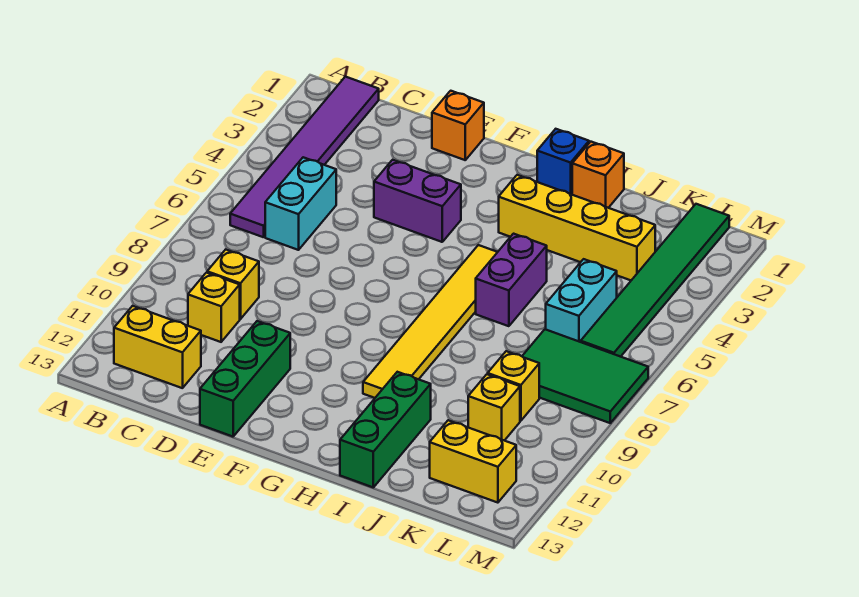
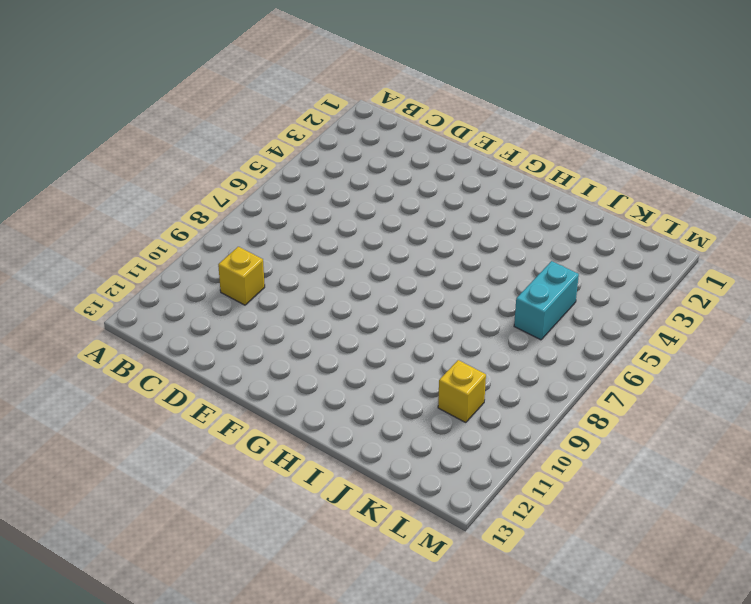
none -> purple 1x6 tile [230,77,379,237]
none -> yellow 1x2 brick [114,306,201,388]
none -> cyan 1x2 brick [265,157,336,250]

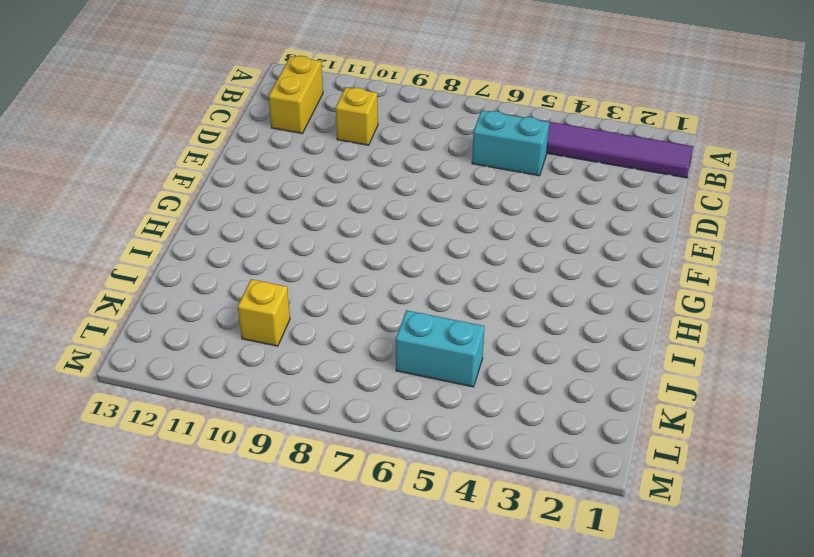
none -> yellow 1x1 brick [207,250,259,319]
none -> orange 1x1 brick [432,91,484,160]
none -> purple 1x2 brick [374,160,461,242]

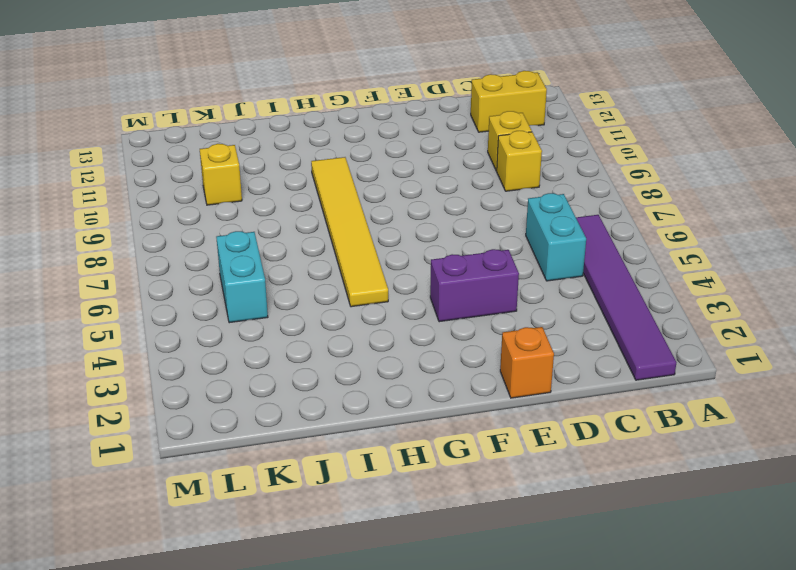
none -> green 1x3 brick [200,321,290,437]
none -> blue 1x1 brick [537,129,589,195]
none -> yellow 1x4 brick [499,175,655,280]

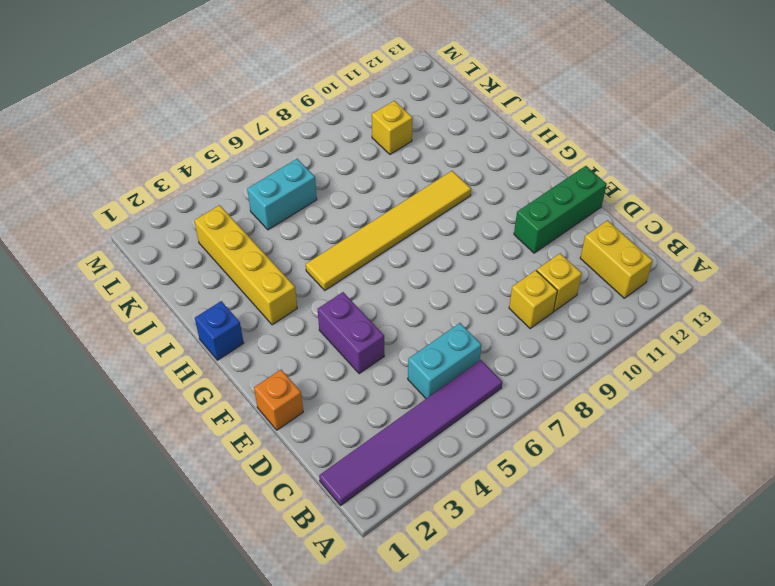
none -> orange 1x1 brick [572,142,624,208]
none -> purple 1x2 brick [476,234,547,326]
none -> green 1x3 brick [340,372,431,487]

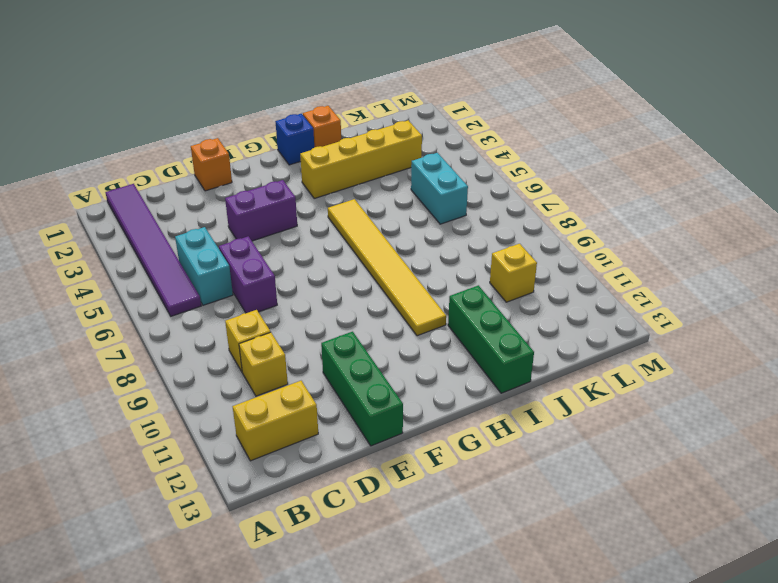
purple 1x2 brick [219,236,277,313] -> purple 1x2 brick moved to [476,234,547,326]
none -> green 2x3 tile [522,329,648,423]
none -> yellow 1x1 brick [488,351,539,421]
none -> yellow 1x2 brick [430,420,516,503]

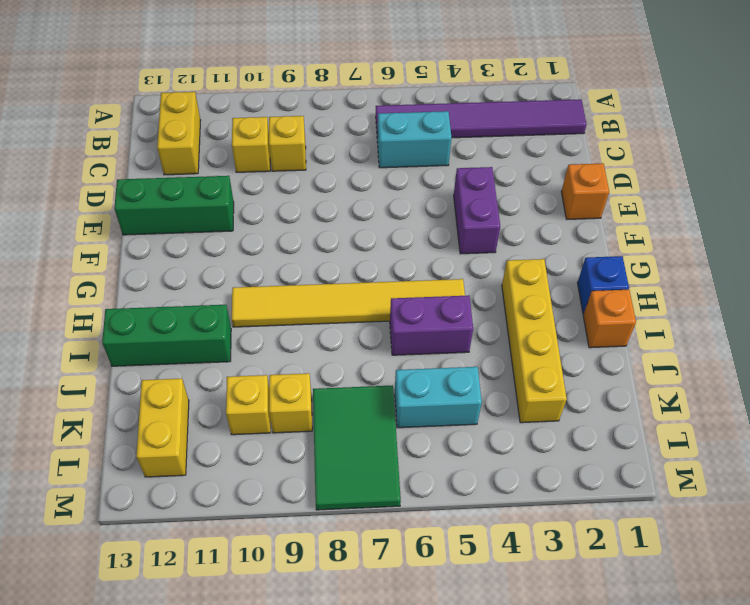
none -> green 1x6 tile [581,204,729,357]

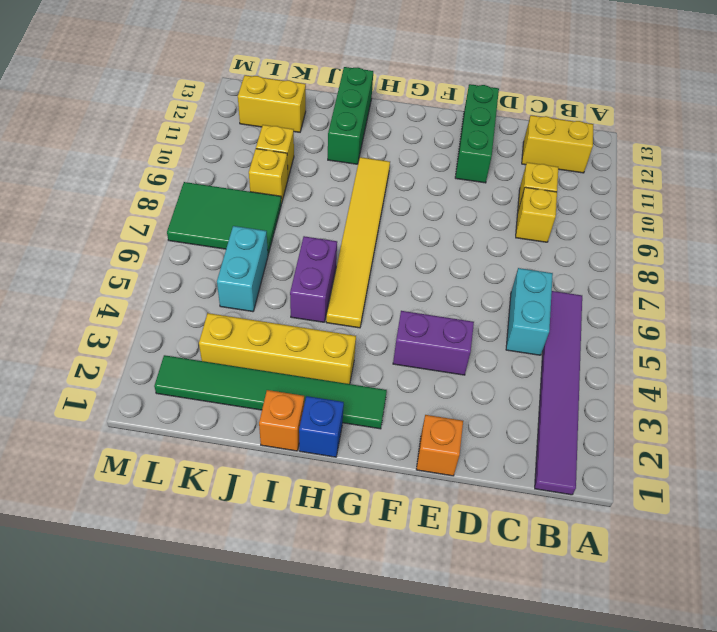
green 1x6 tile [154,355,387,429] -> green 1x6 tile turned to [581,204,729,357]

